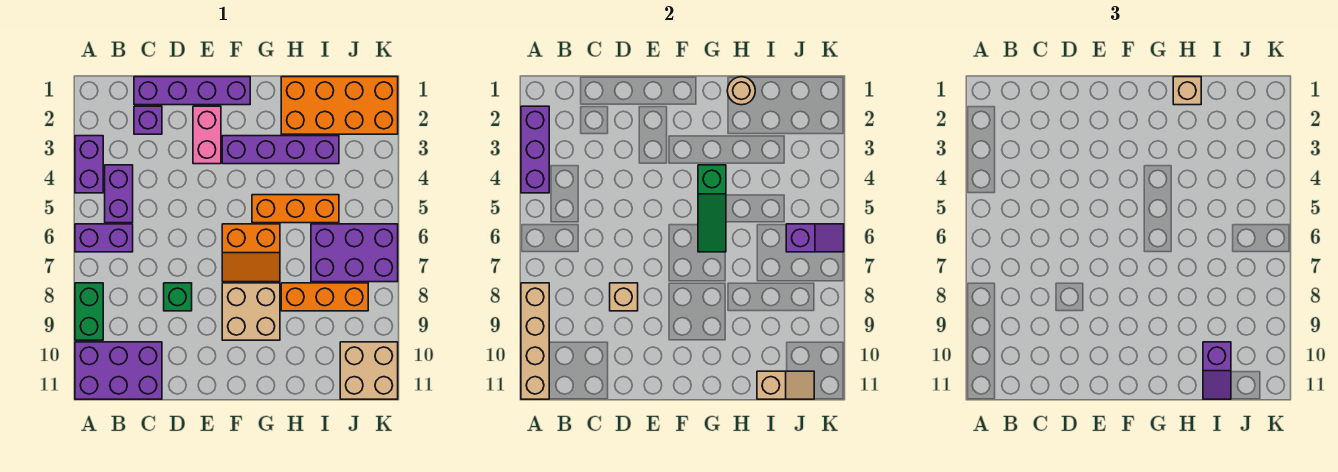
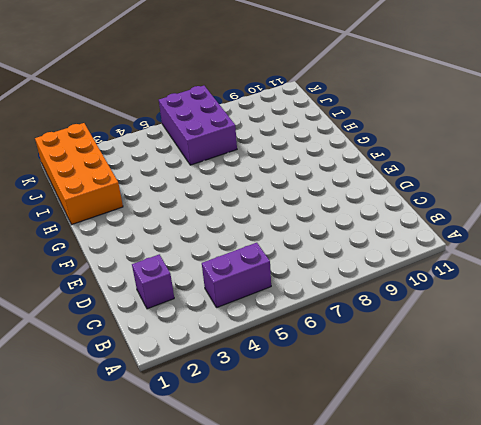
none -> purple 1x2 brick [75,136,103,193]
none -> purple 1x2 brick [75,224,133,252]
none -> green 1x2 brick [75,283,103,340]

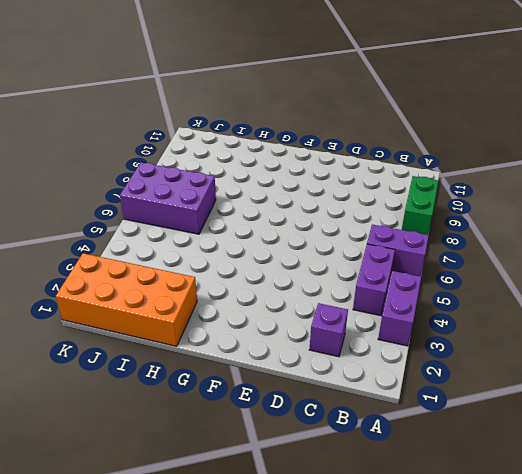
none -> purple 2x3 brick [75,342,162,399]
none -> purple 1x4 brick [134,77,250,105]
none -> green 1x1 brick [164,283,192,311]

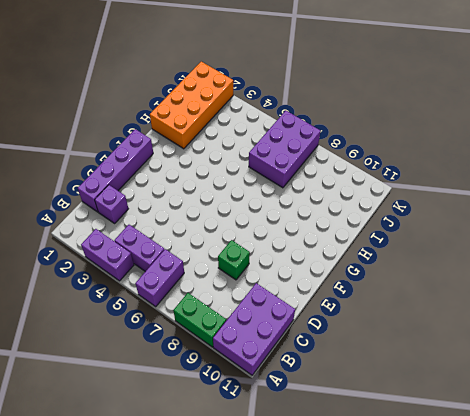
none -> pink 1x2 brick [193,106,221,164]
none -> purple 1x4 brick [222,136,339,164]
none -> orange 2x2 slope [222,224,280,282]

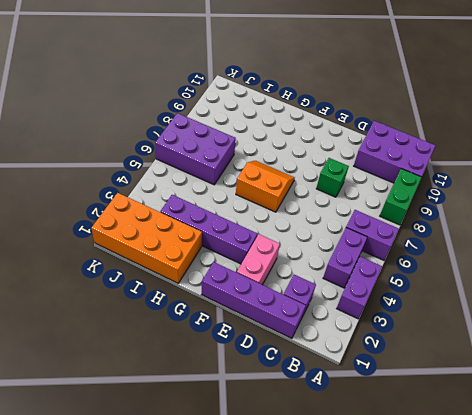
none -> tan 2x2 brick [222,283,280,340]
none -> orange 1x3 brick [252,195,339,223]
none -> orange 1x3 brick [281,283,368,311]

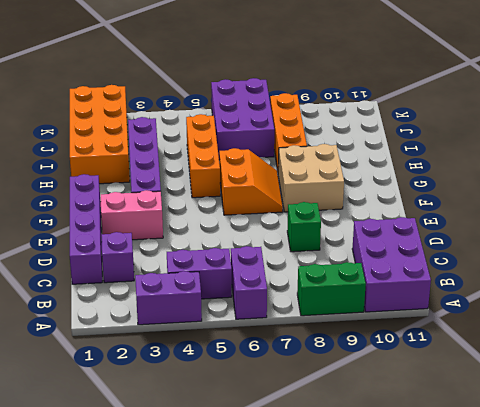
none -> tan 2x2 brick [340,342,398,399]
none -> purple 1x3 brick [521,106,549,193]
none -> tan 1x4 brick [521,283,549,399]

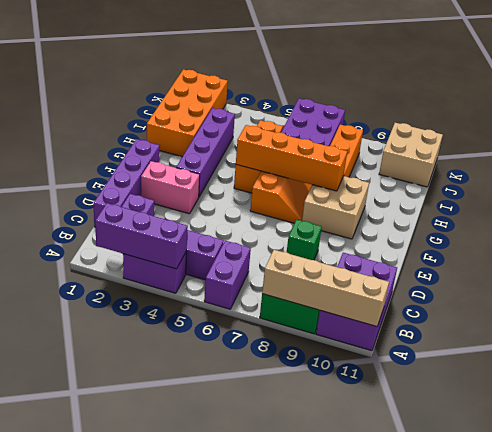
orange 1x4 brick [236,125,347,191] -> green 1x3 slope [698,165,726,252]
none -> tan 1x1 brick [610,283,638,311]
none -> tan 1x1 round brick [727,77,755,105]
none -> tan 1x2 slope [757,371,814,399]

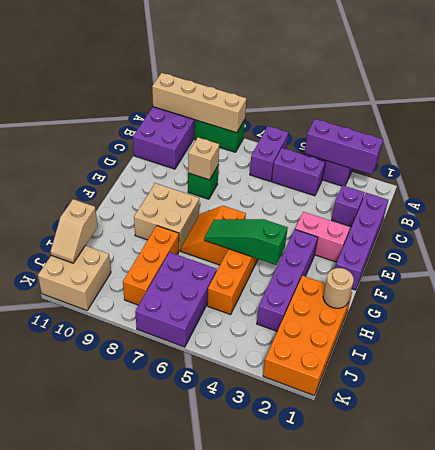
none -> purple 1x2 slope [786,224,844,252]
none -> tan 1x1 brick [1173,77,1201,105]
none -> purple 1x2 slope [1203,342,1231,399]

